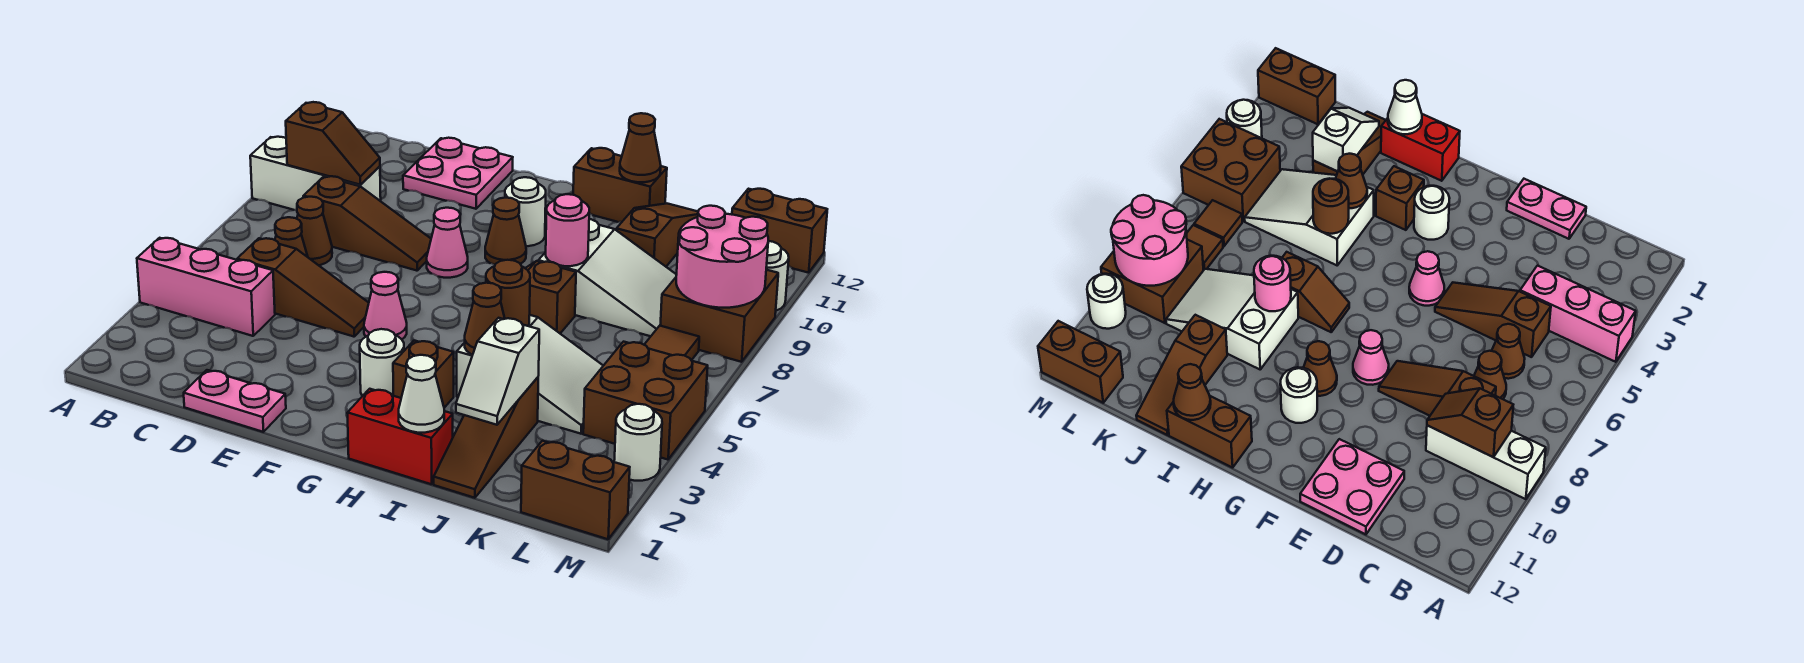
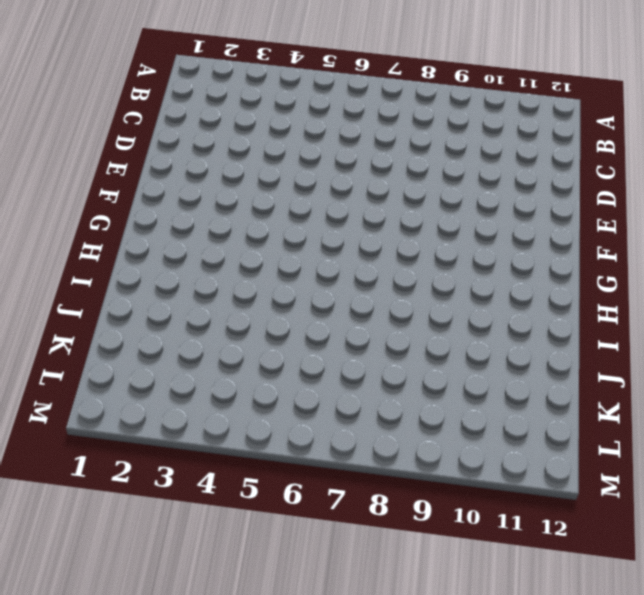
none -> pink 1x3 brick [137,238,275,336]
none -> white 1x3 brick [250,137,381,210]
none -> brown 1x3 slope [237,238,369,337]
none -> brown 1x1 cone [275,217,308,257]

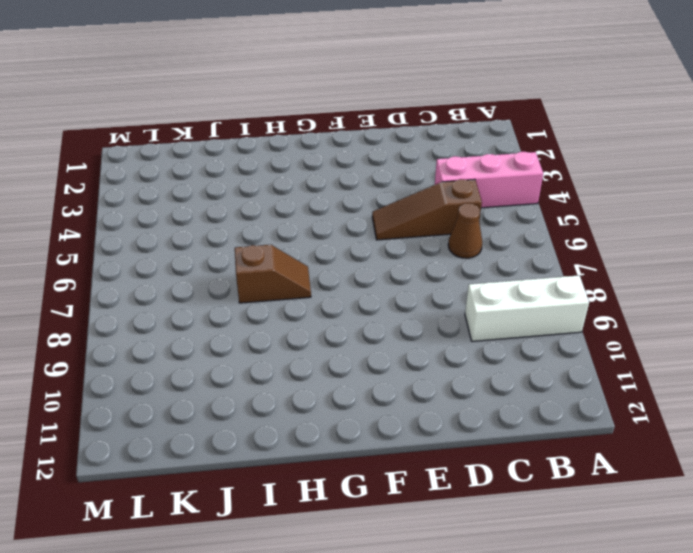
none -> brown 1x1 cone [297,197,332,265]
none -> brown 1x3 slope [303,176,431,271]
none -> pink 1x2 plate [184,370,286,432]
none -> pink 2x2 plate [403,138,513,209]

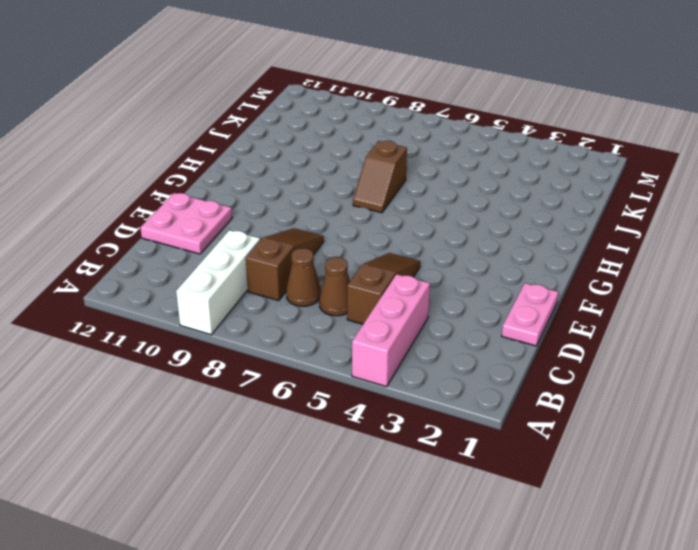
none -> pink 1x1 cone [364,272,407,339]
none -> pink 1x1 cone [427,208,468,278]
none -> white 1x1 round brick [360,329,404,396]
none -> brown 1x1 cone [485,198,526,265]

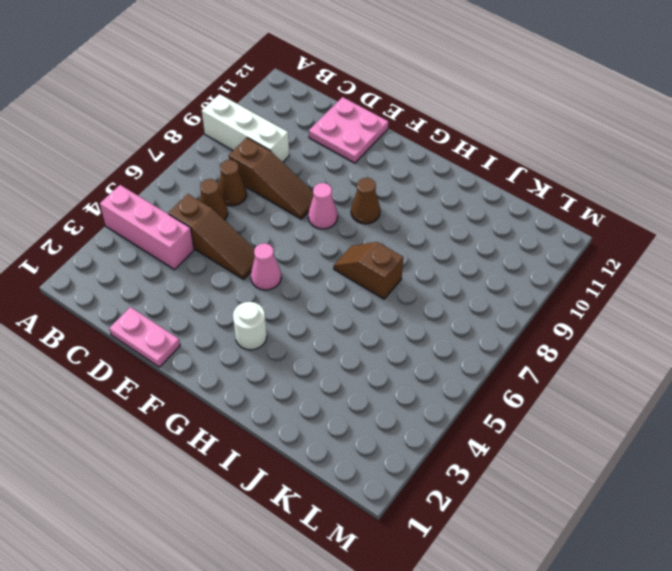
none -> white 1x1 round brick [505,177,546,246]
none -> red 1x2 brick [347,389,453,484]
none -> brown 1x1 brick [393,340,454,408]
none -> brown 1x2 brick [573,148,667,222]

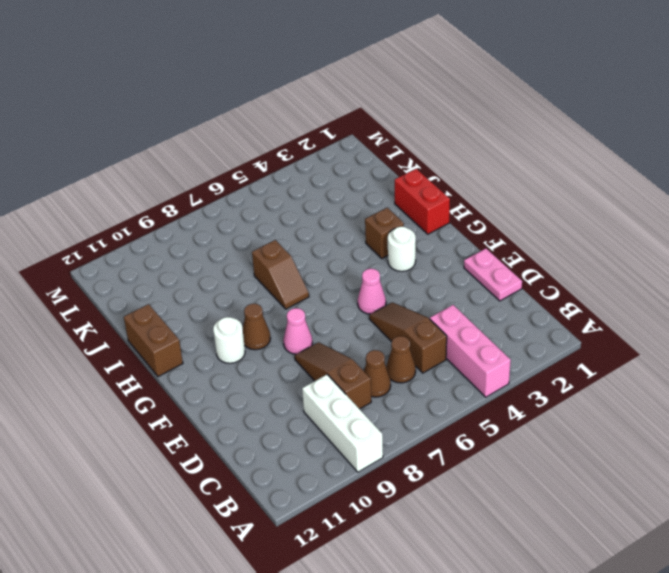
none -> pink 2x2 plate [403,138,513,209]
none -> white 2x3 slope [457,315,603,434]
none -> white 2x3 slope [538,219,676,336]
none -> brown 1x3 slope [434,377,538,498]

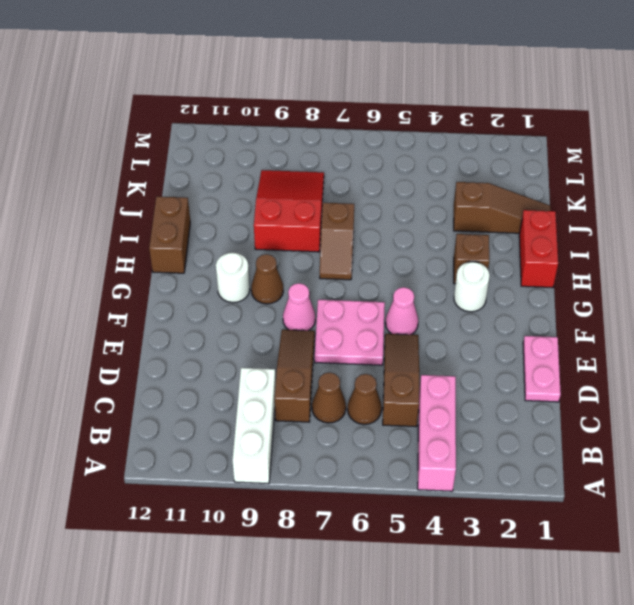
pink 2x2 plate [315,300,385,365] -> pink 2x2 plate moved to [403,138,513,209]
red 2x3 slope [254,170,324,252] -> white 2x3 slope [538,219,676,336]
none -> white 2x3 slope [457,315,603,434]
none -> brown 1x3 slope [616,204,698,266]
none -> brown 1x2 brick [521,441,630,539]
none -> brown 2x2 brick [583,342,708,460]

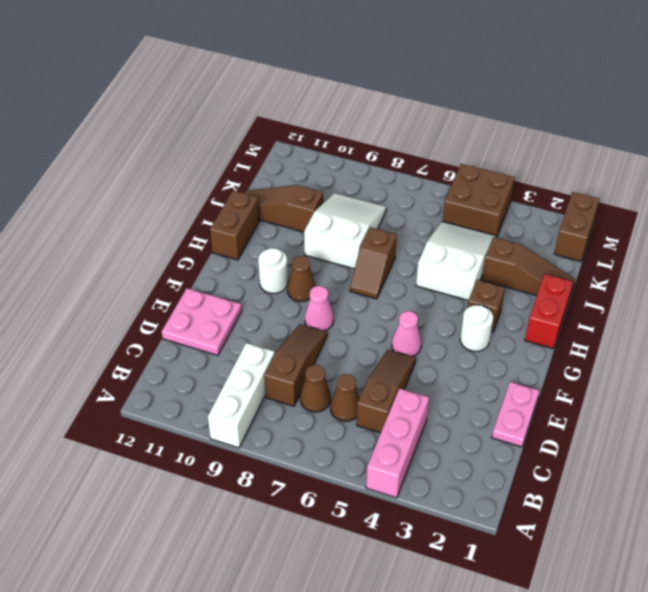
none -> brown 1x1 tile [1194,200,1242,246]
none -> brown 1x1 tile [644,326,699,360]
none -> brown 2x2 brick [660,270,778,362]
none -> brown 1x2 brick [732,189,827,273]

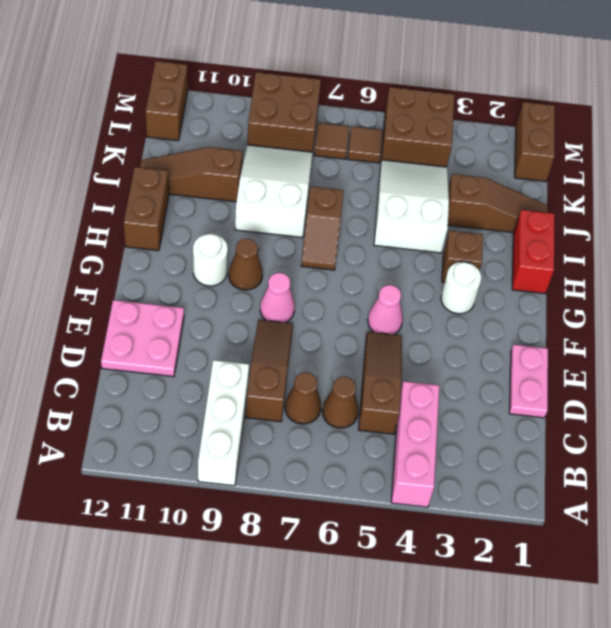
none -> white 1x1 round brick [614,404,662,481]
none -> white 1x1 round brick [766,241,789,311]
none -> brown 1x2 slope [286,102,380,185]
none -> white 1x1 cone [399,355,444,433]

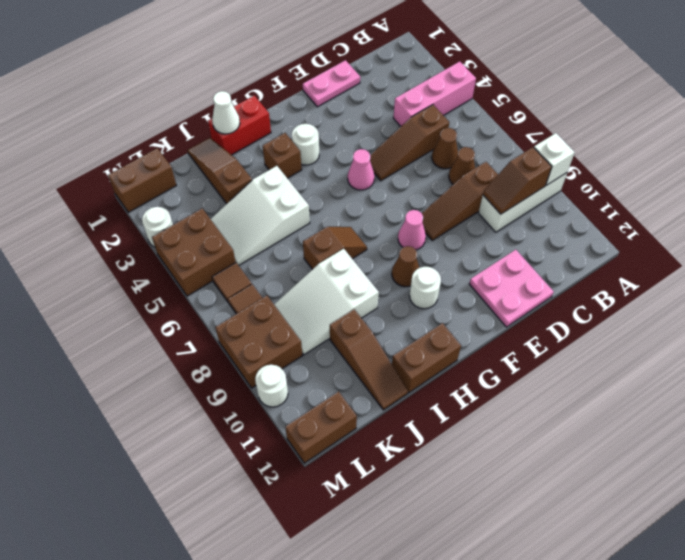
white 1x1 brick [534,133,575,185] -> none
none -> brown 1x1 cone [465,283,505,355]
none -> brown 1x1 round brick [486,260,530,326]
none -> pink 1x1 round brick [546,194,589,266]
none -> brown 1x1 cone [620,113,661,182]

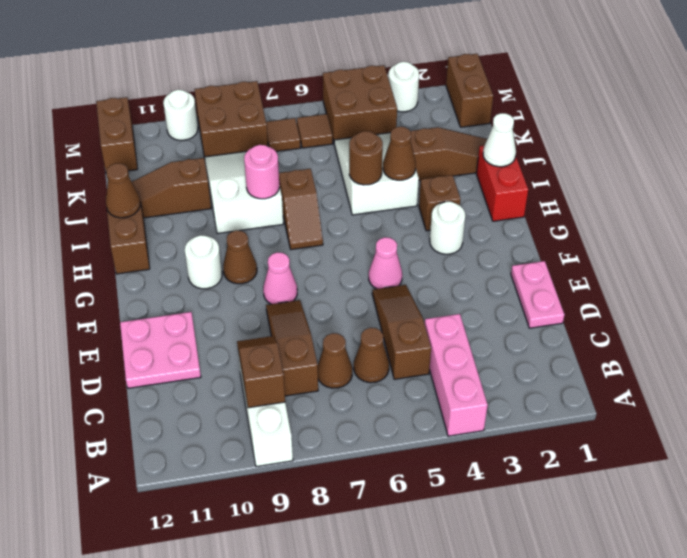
none -> white 1x2 slope [456,318,539,425]
none -> pink 2x2 round brick [676,206,768,308]

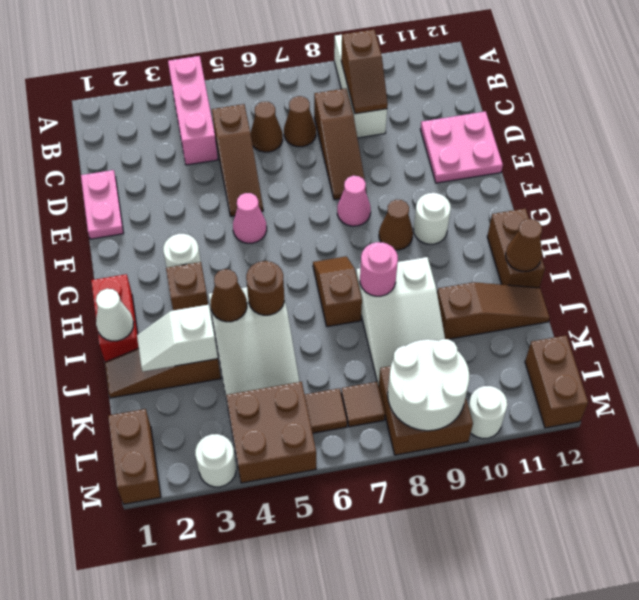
white 2x2 round brick [388,339,469,431] -> pink 2x2 round brick [676,206,768,308]

